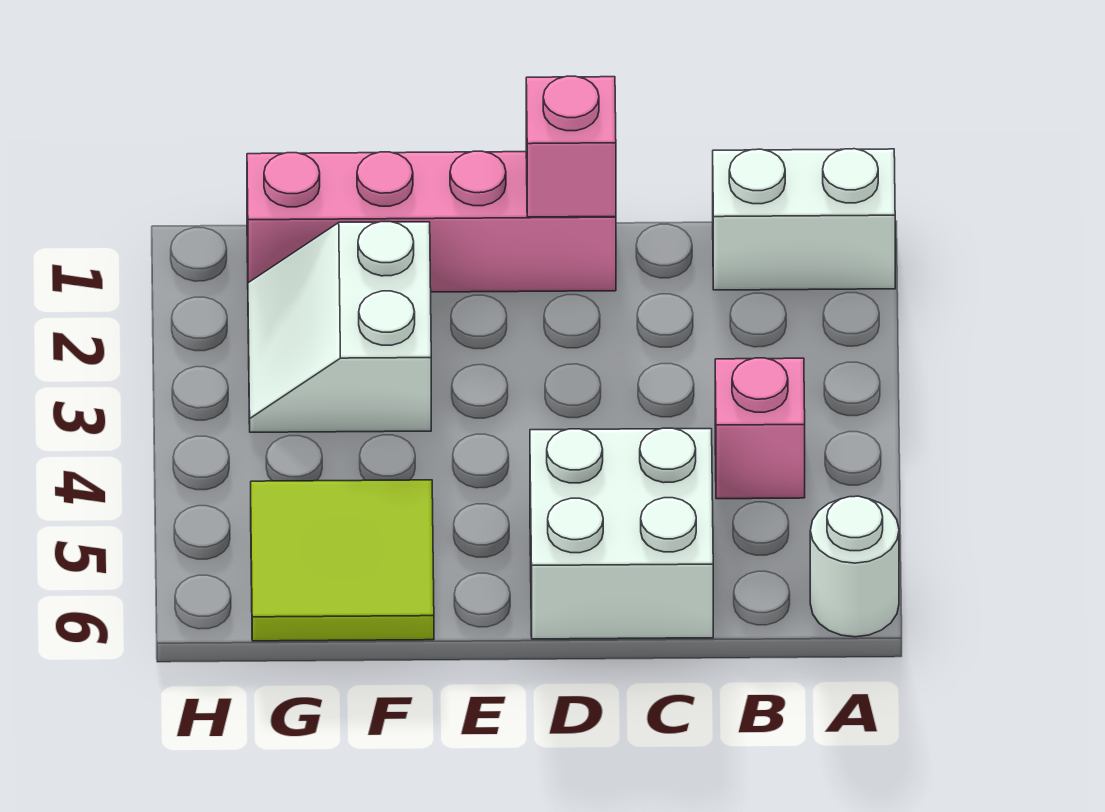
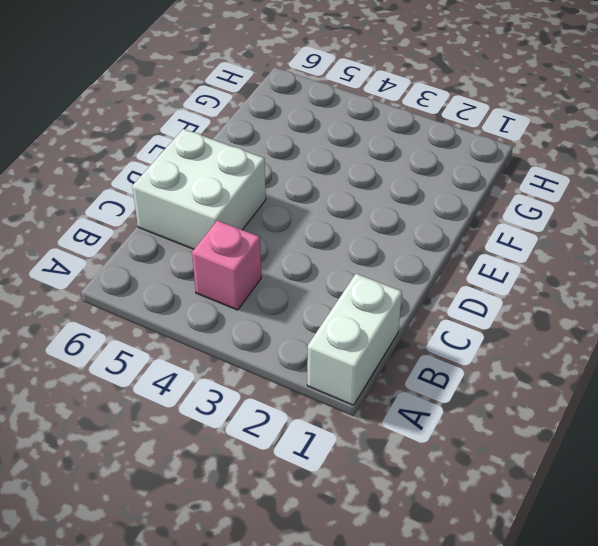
none -> white 1x1 round brick [810,496,899,637]
none -> pink 1x4 brick [247,151,616,292]

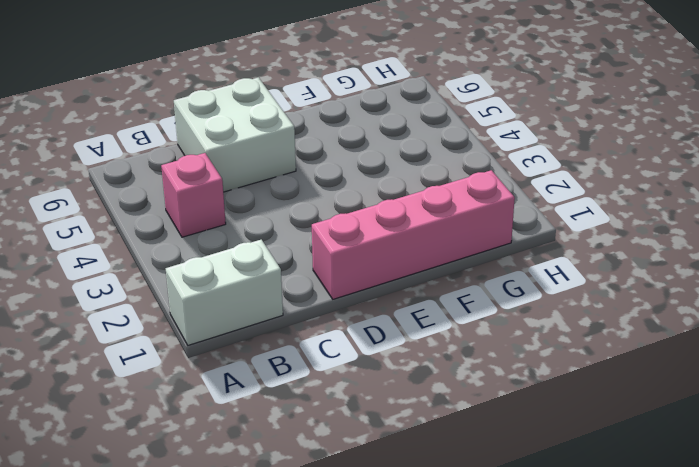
none -> white 1x1 round brick [810,496,899,637]
none -> white 2x2 slope [248,222,431,432]

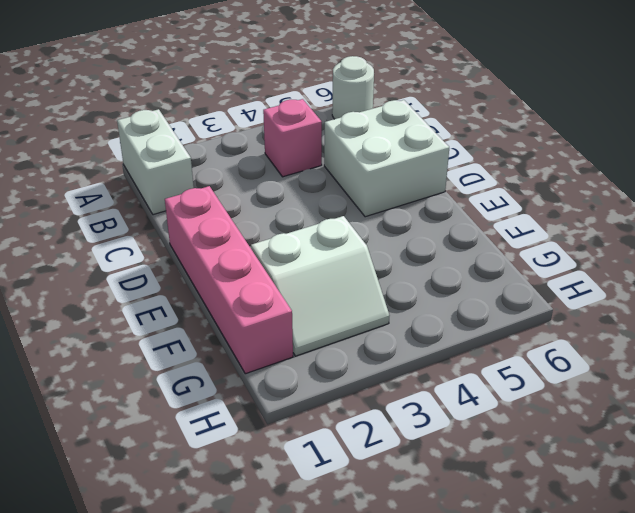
none -> lime 2x2 tile [251,480,434,641]
none -> pink 1x1 brick [526,76,616,217]

